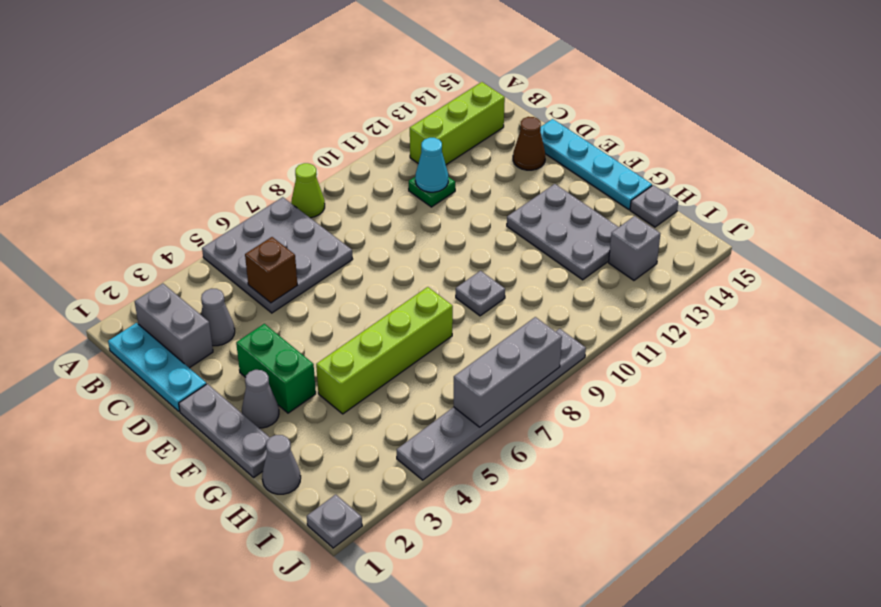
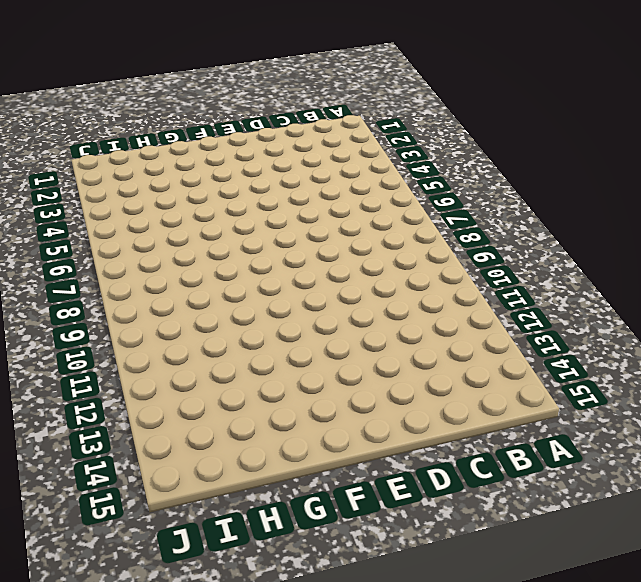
none -> grey 3x3 plate [202,197,353,313]
none -> lime 1x1 cone [291,163,325,218]
none -> cyan 1x3 plate [108,323,206,411]

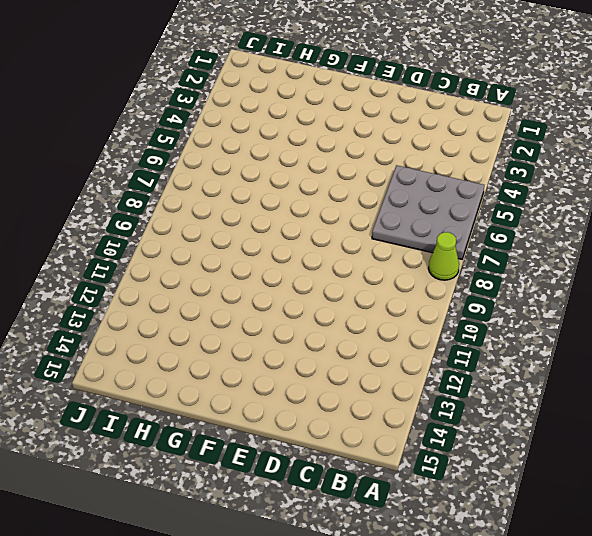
none -> cyan 1x3 plate [108,323,206,411]
none -> grey 1x2 brick [135,283,213,368]
none -> lime 1x3 brick [410,82,505,165]

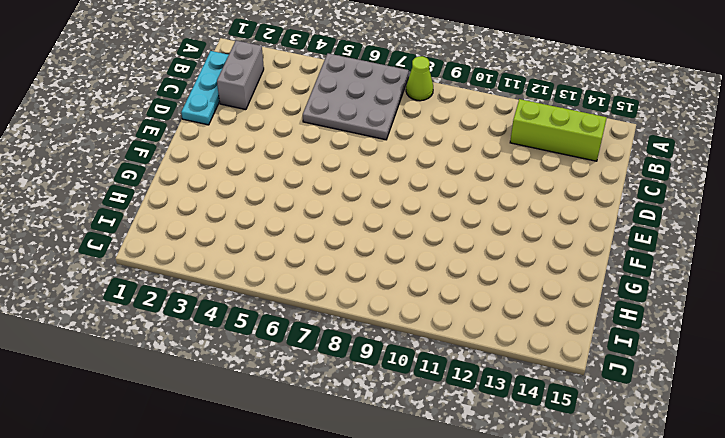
none -> grey 1x1 cone [201,289,235,346]
none -> green 1x1 plate [409,177,455,207]
none -> brown 1x1 cone [513,117,545,170]

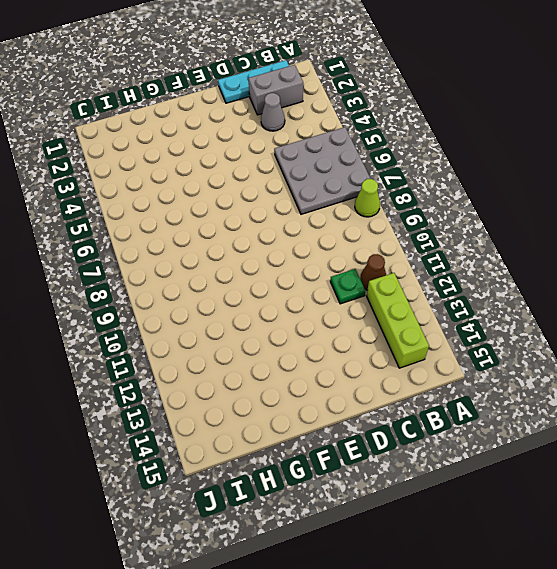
brown 1x1 cone [360,254,386,290] -> brown 1x1 cone moved to [513,117,545,170]
none -> cyan 1x4 plate [540,119,652,210]
none -> grey 1x3 plate [179,384,270,477]
none -> green 1x2 brick [236,324,316,413]

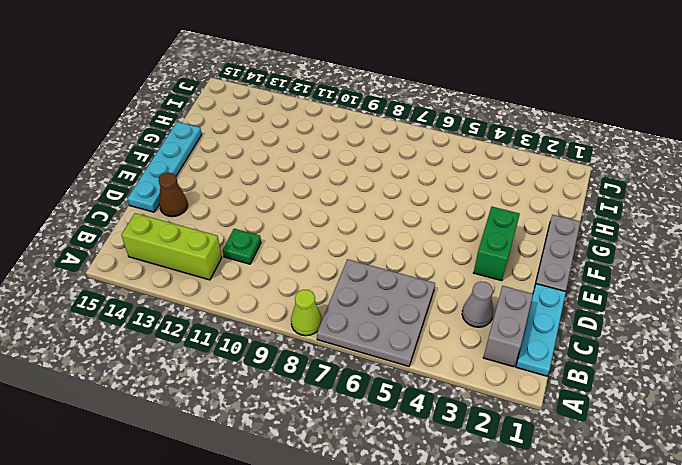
none -> grey 1x1 cone [242,370,279,428]
none -> grey 2x3 plate [507,184,618,280]
none -> lime 1x4 brick [316,287,453,414]

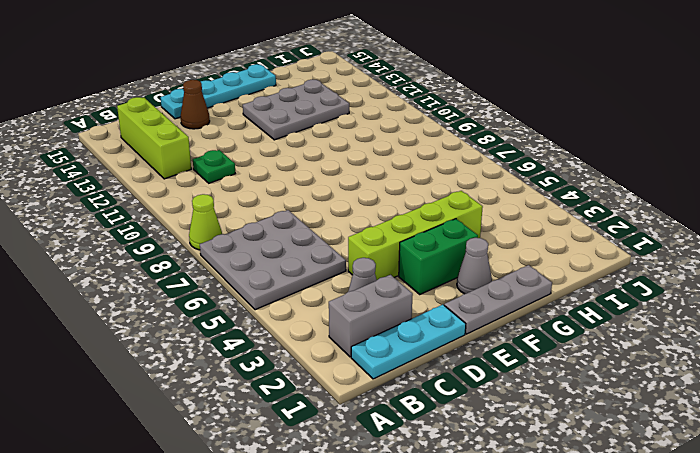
lime 1x4 brick [348,191,483,280] -> lime 1x4 brick turned to [316,287,453,414]
none -> grey 1x1 plate [456,271,505,316]
none -> grey 1x1 cone [262,435,301,494]
none -> grey 1x1 plate [630,185,678,227]

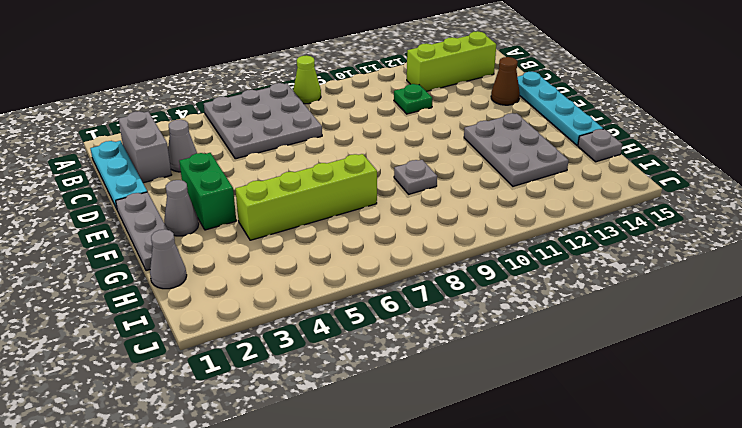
none -> grey 1x1 brick [609,216,660,280]
none -> grey 1x1 plate [307,494,362,548]
none -> grey 1x6 plate [397,329,586,480]

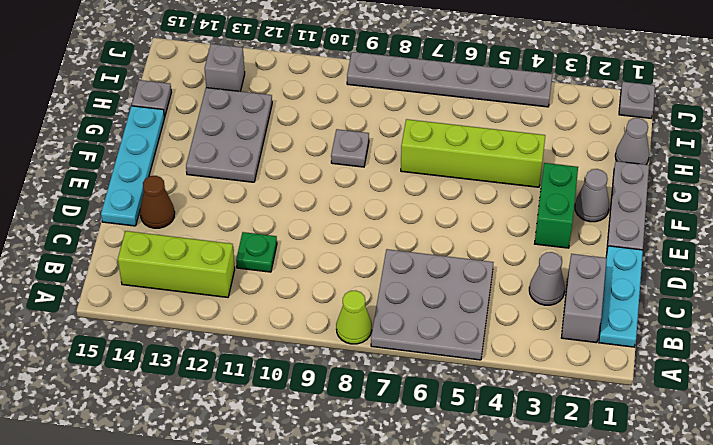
none -> brown 1x1 brick [245,237,298,303]
none -> cyan 1x1 cone [415,138,448,192]
none -> grey 1x3 brick [454,317,562,427]

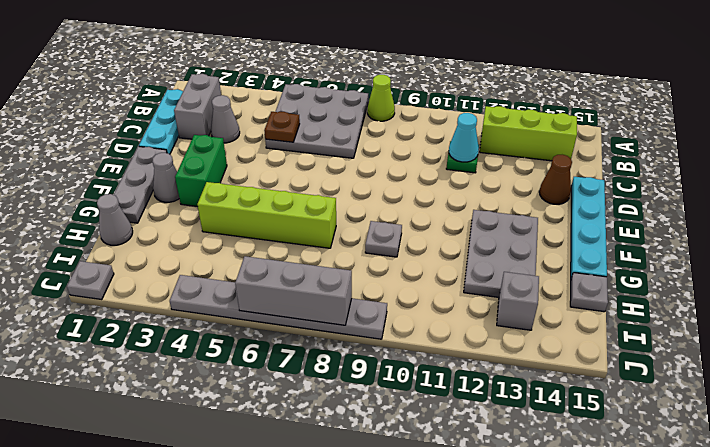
brown 1x1 plate [264,112,300,142] -> brown 1x1 brick [245,237,298,303]

